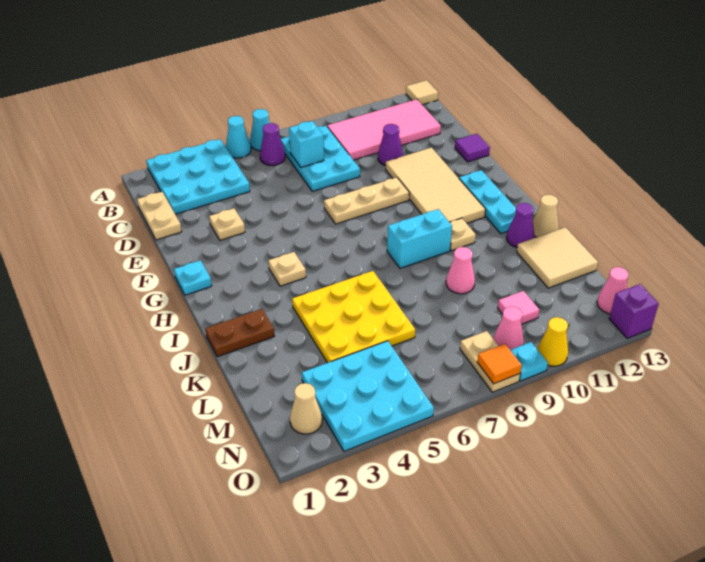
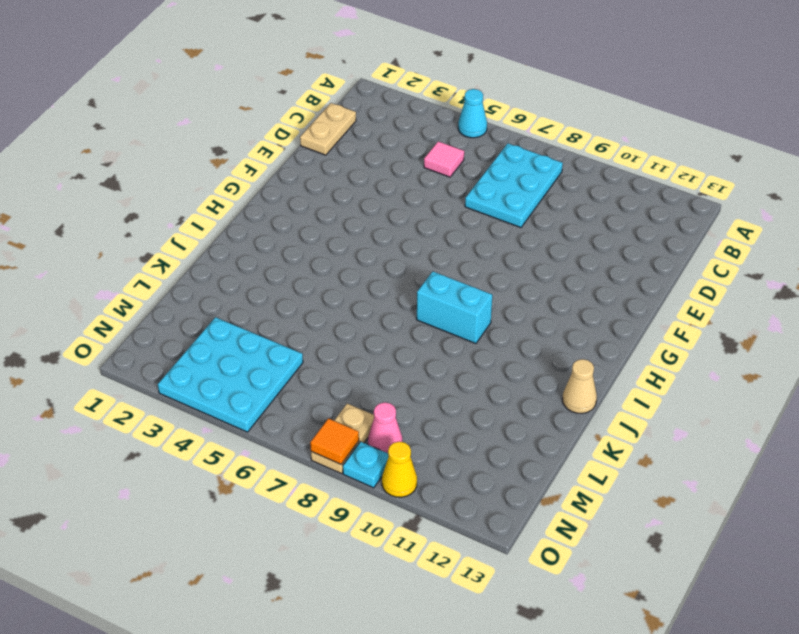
pink 1x1 tile [424,141,464,177] -> pink 1x1 tile moved to [498,291,539,324]
none -> cyan 3x3 plate [146,139,250,214]
none -> cyan 1x1 cone [250,109,270,151]
none -> tan 1x1 tile [406,80,438,105]
none -> purple 1x1 cone [260,123,285,166]

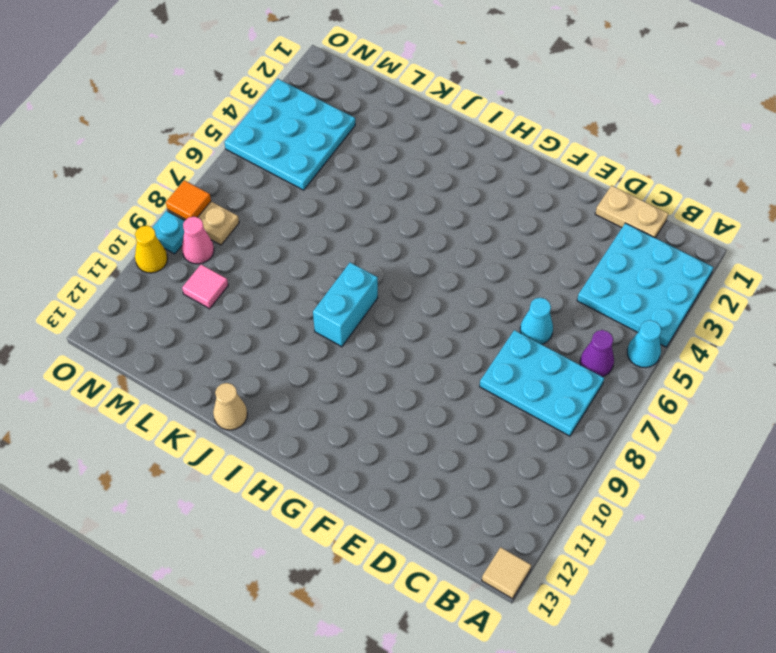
cyan 1x1 cone [520,298,553,344] -> cyan 1x1 cone moved to [250,109,270,151]
none -> pink 2x4 tile [327,99,441,160]
none -> purple 1x1 cone [378,124,403,166]
none -> tan 1x1 plate [209,208,245,240]
none -> tan 2x4 tile [386,148,486,223]

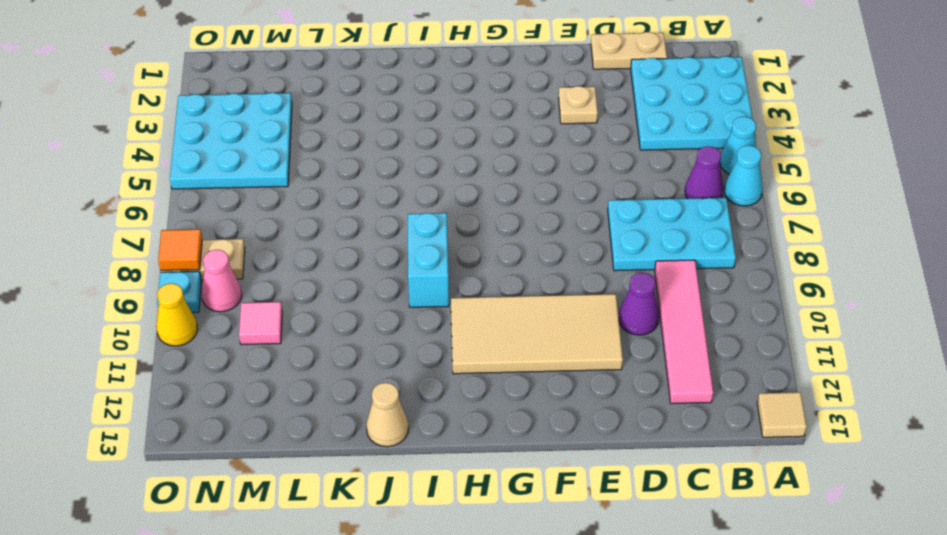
pink 1x4 tile [655,260,713,404] -> pink 2x4 tile [327,99,441,160]
none -> purple 1x1 tile [455,134,490,162]
none -> tan 1x3 plate [324,177,409,224]
none -> cyan 1x1 plate [174,260,212,295]
none -> cyan 1x3 plate [459,170,516,234]

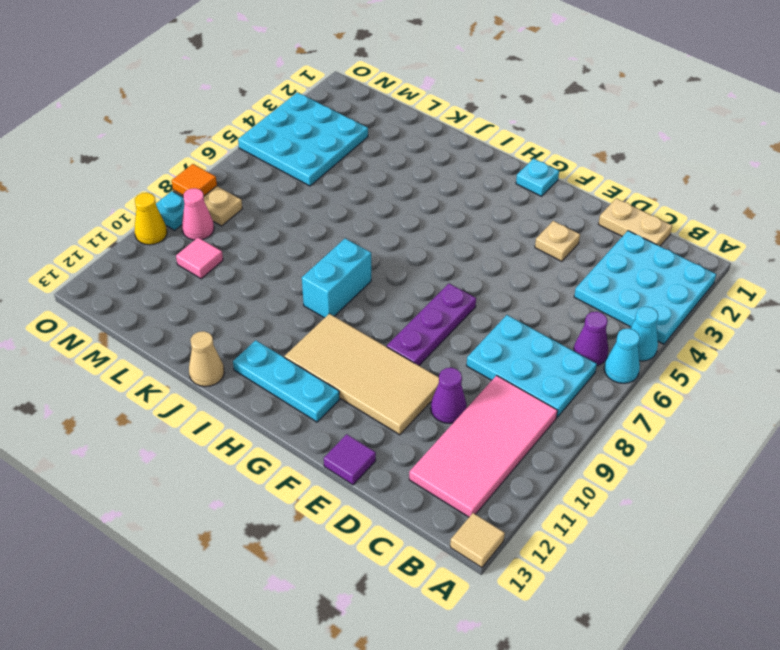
purple 1x3 plate [387,283,476,365] -> tan 1x3 plate [324,177,409,224]
none -> tan 1x1 plate [268,252,306,286]
none -> tan 1x1 plate [450,218,476,251]
none -> brown 1x2 plate [205,309,274,357]
none -> yellow 3x3 plate [292,271,415,363]

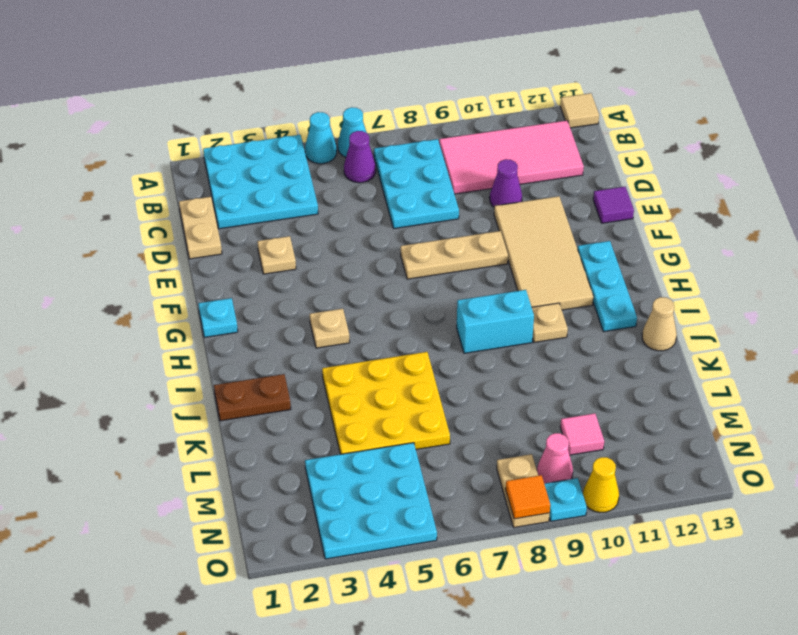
none -> purple 1x1 cone [507,203,534,247]
none -> pink 1x1 cone [446,247,475,294]
none -> tan 2x2 tile [517,227,598,288]
none -> tan 1x1 cone [290,383,322,434]

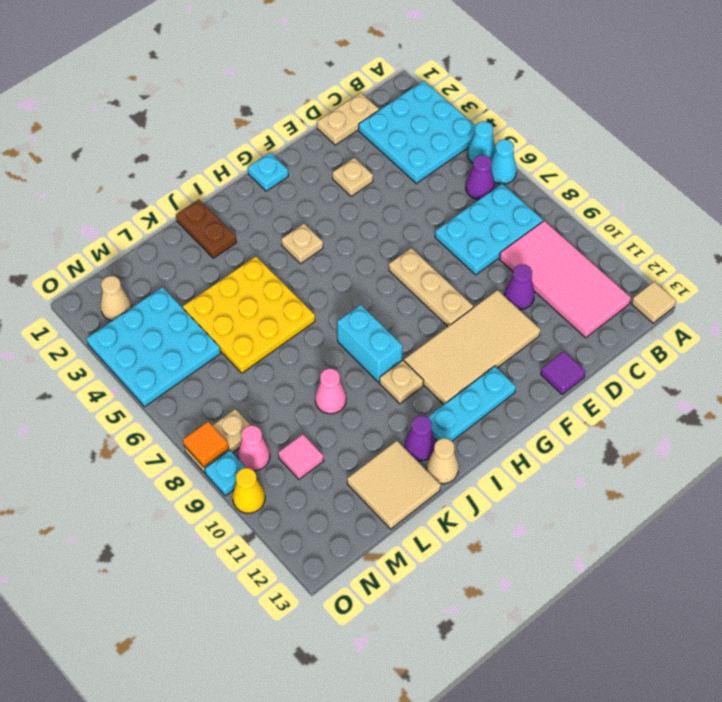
none -> pink 1x1 cone [597,267,629,314]
none -> purple 1x1 brick [609,284,659,338]
none -> cyan 1x1 brick [289,121,324,167]

